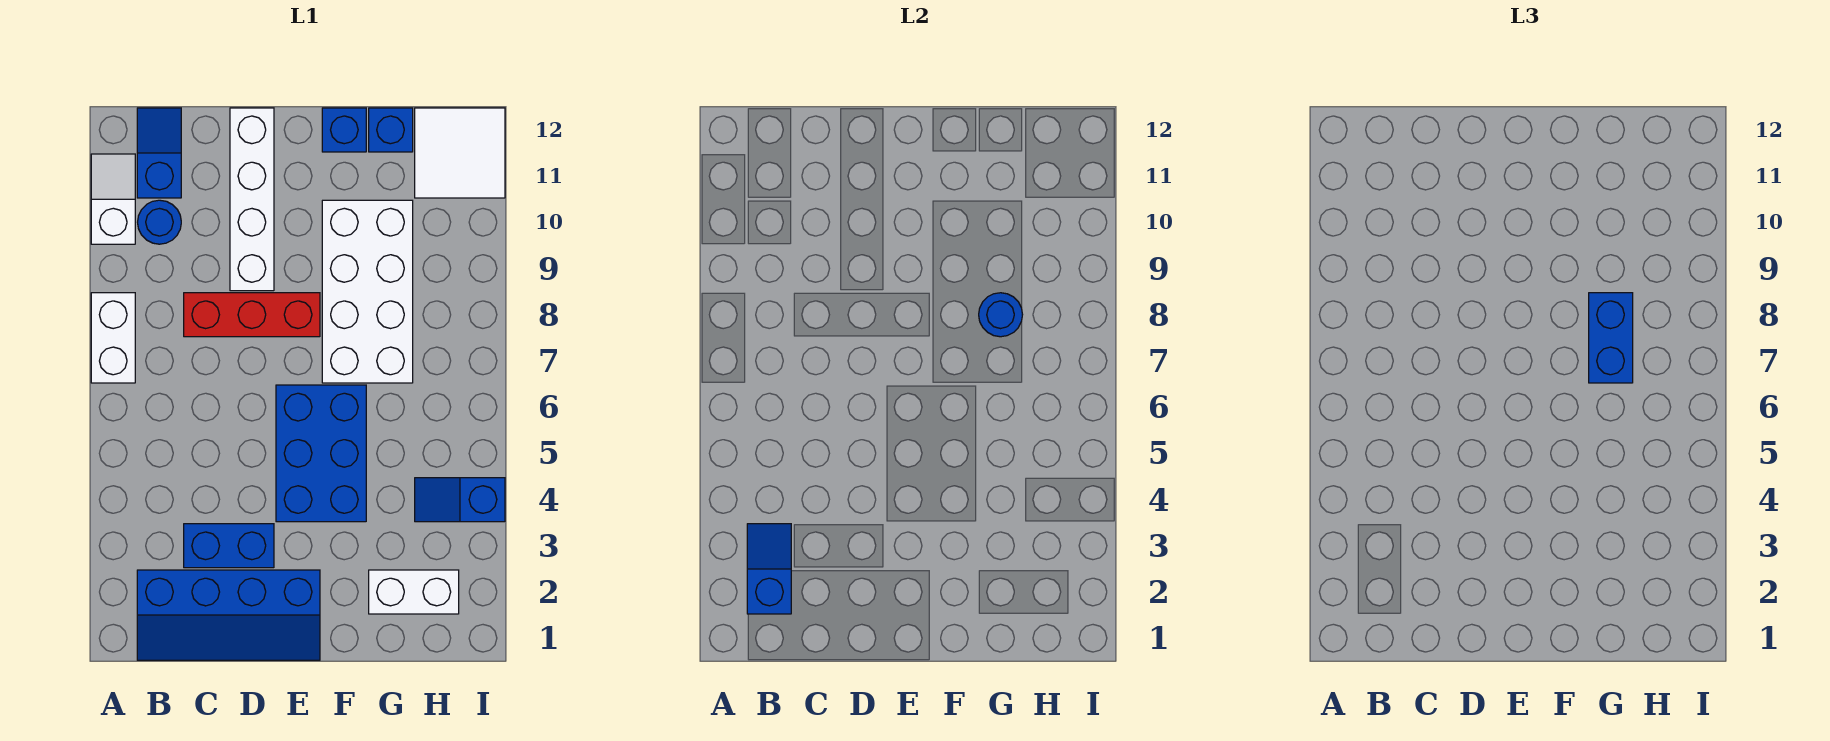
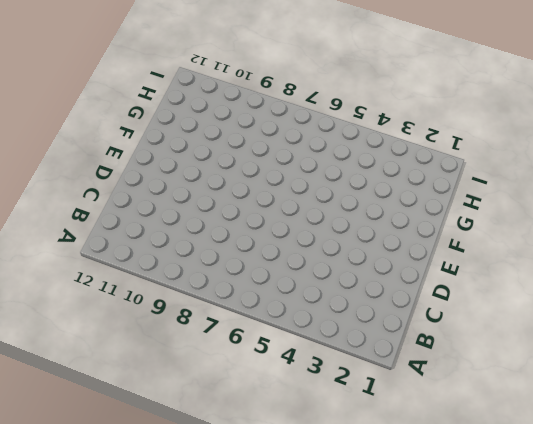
none -> white 1x2 brick [91,293,135,383]
none -> white 1x2 slope [91,154,135,244]
none -> blue 2x4 slope [137,570,320,660]

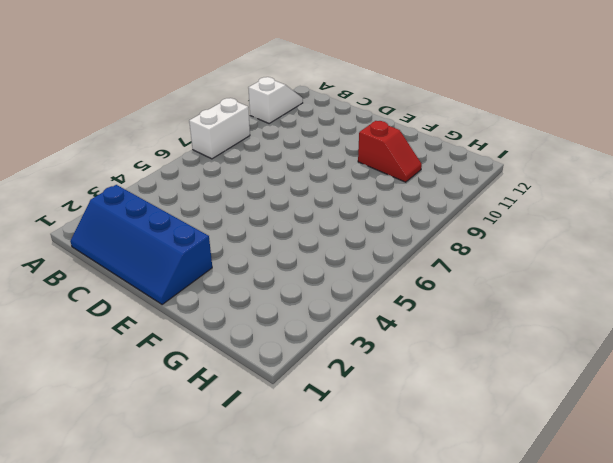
red 1x2 slope [358,121,422,182] -> white 2x4 brick [322,200,413,383]
none -> blue 1x1 round brick [138,200,181,244]
none -> blue 1x2 slope [137,108,181,198]
none -> blue 1x2 brick [184,524,274,568]

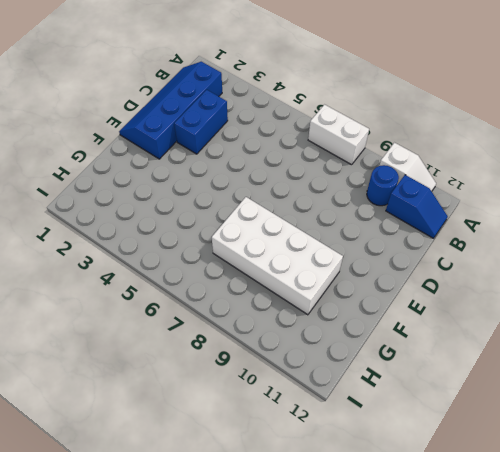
none -> red 1x3 brick [184,293,320,337]
none -> white 1x4 brick [230,108,274,291]
none -> blue 2x3 brick [276,385,366,522]

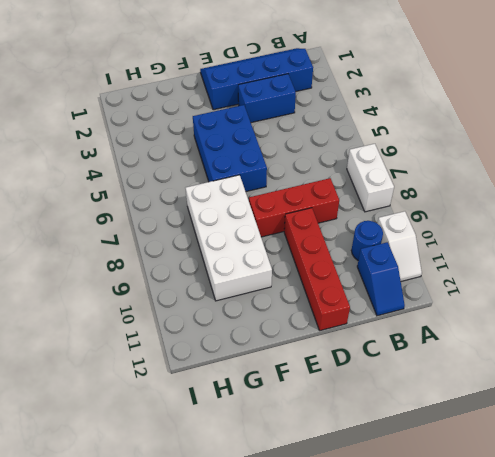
red 1x4 brick [284,208,350,331] -> white 1x4 brick [230,108,274,291]
none -> blue 1x1 brick [322,108,366,152]
none -> white 1x2 brick [369,570,459,614]
none -> blue 1x1 brick [369,108,413,152]

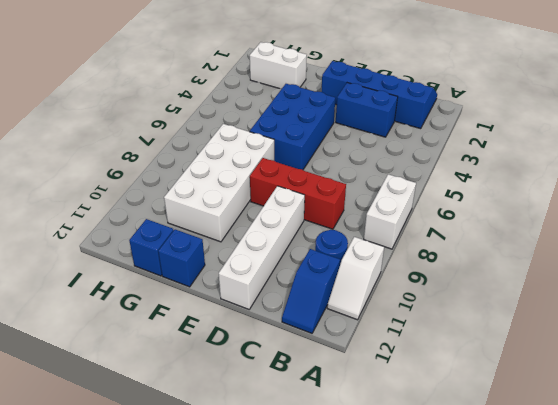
none -> blue 1x2 slope [415,478,505,522]
none -> white 2x2 tile [415,108,505,198]
none -> blue 1x2 slope [747,524,791,614]

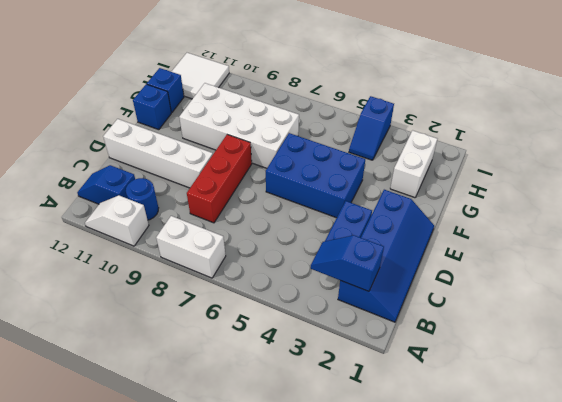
none -> blue 1x1 round brick [979,293,1023,337]
none -> blue 1x2 brick [1589,293,1633,383]

